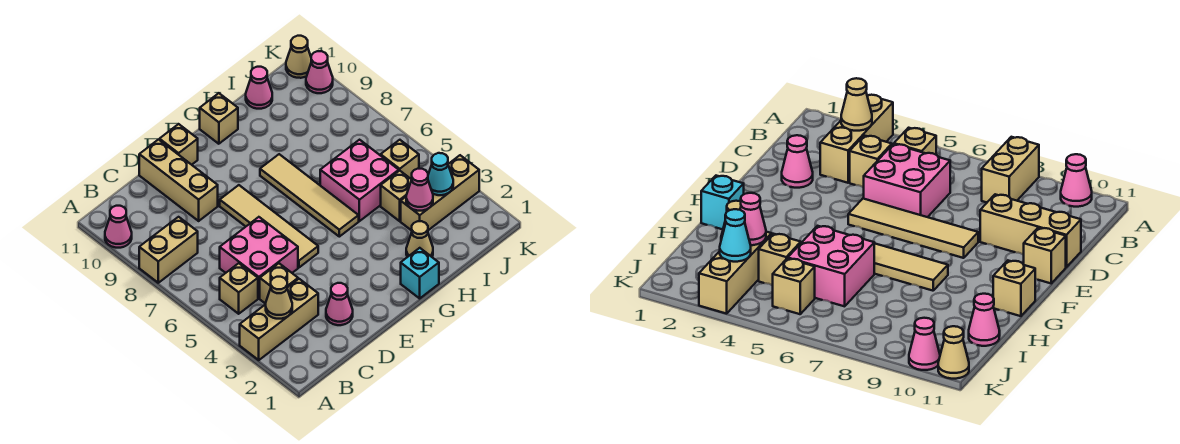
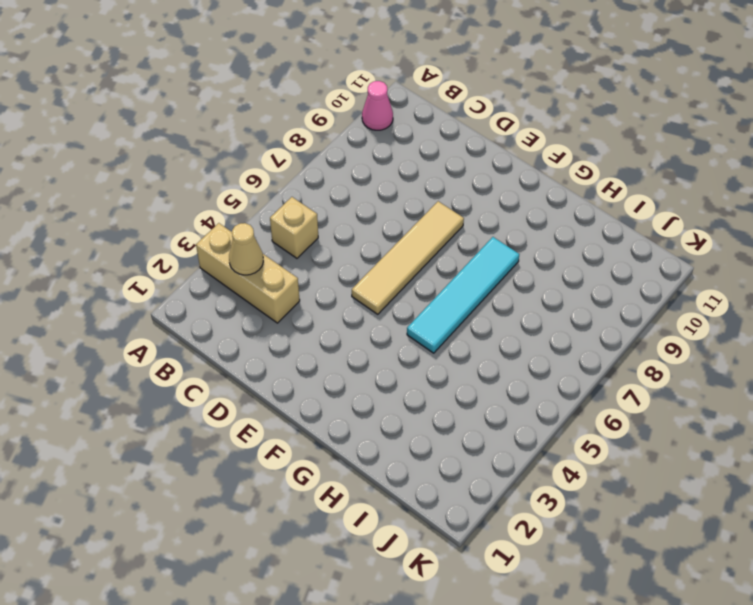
cyan 1x4 tile [407,237,519,353] -> tan 1x4 tile [260,154,359,237]
none -> tan 1x2 brick [139,217,198,283]
none -> tan 1x1 brick [260,263,298,304]
none -> pink 2x2 brick [220,217,298,298]

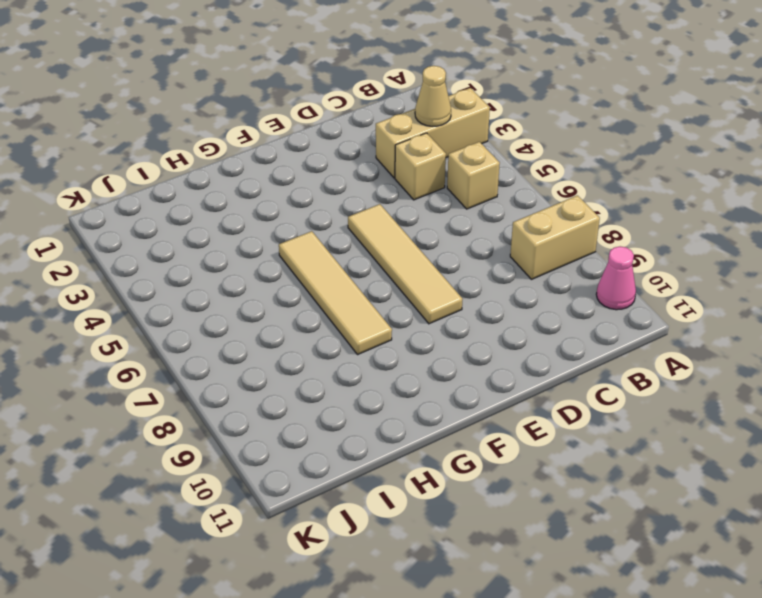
none -> pink 2x2 brick [220,217,298,298]
none -> pink 1x1 cone [326,283,353,325]
none -> tan 1x3 brick [139,140,218,221]

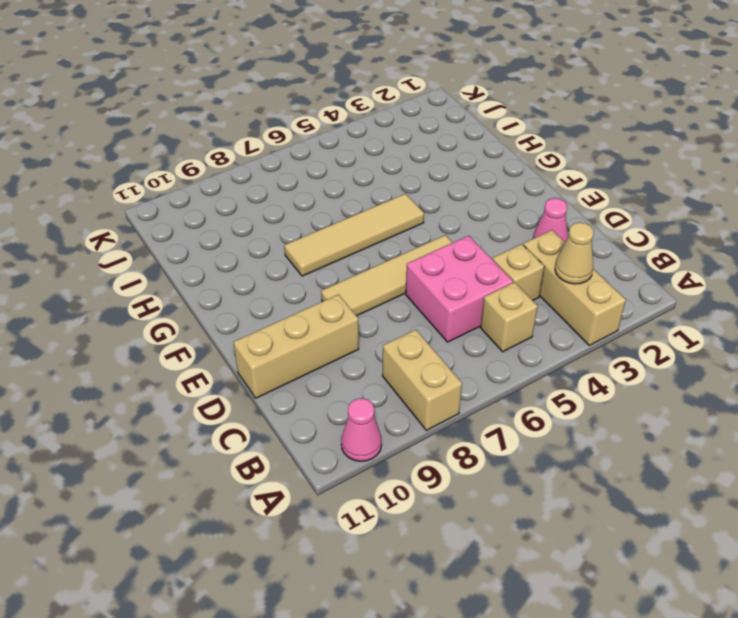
none -> tan 1x1 brick [159,124,198,165]
none -> cyan 1x1 brick [401,248,439,298]
none -> tan 1x1 brick [200,93,238,144]

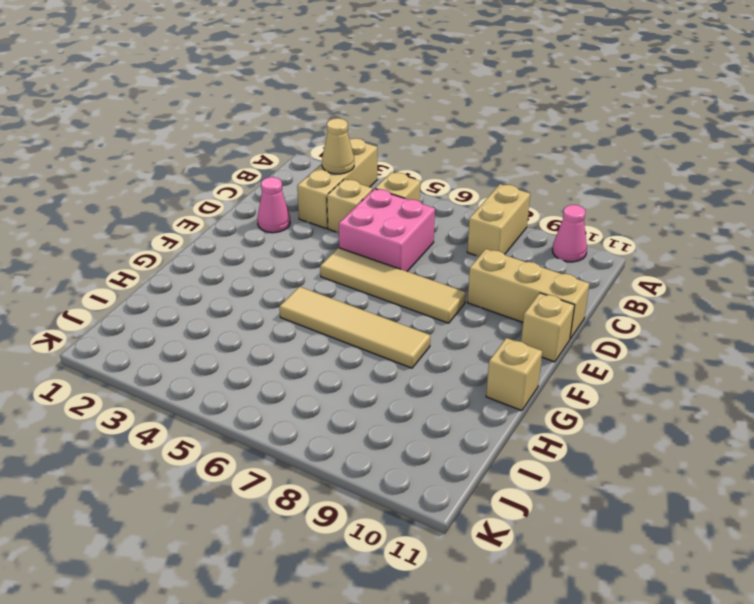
none -> cyan 1x1 brick [401,248,439,298]
none -> tan 1x1 cone [406,221,433,257]
none -> pink 2x2 brick [320,140,399,221]

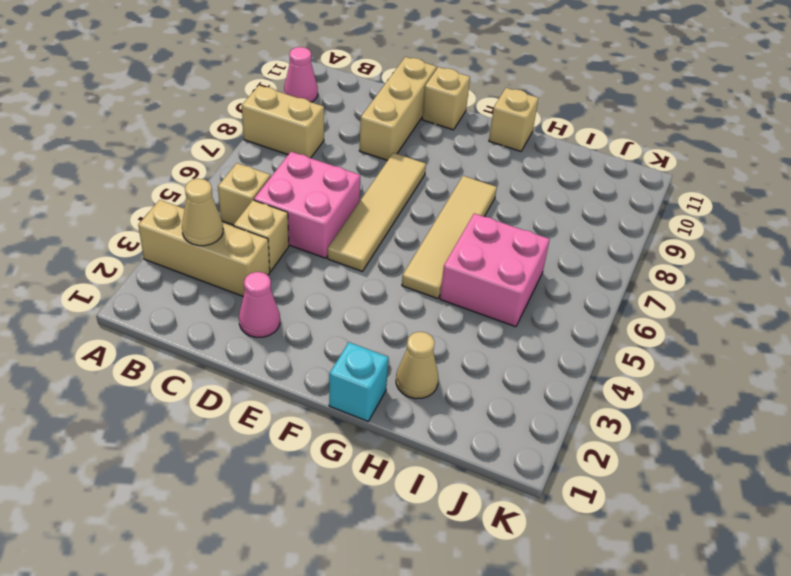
none -> tan 1x3 brick [401,155,479,231]
none -> tan 1x1 brick [381,171,412,221]
none -> pink 1x1 cone [246,67,272,109]

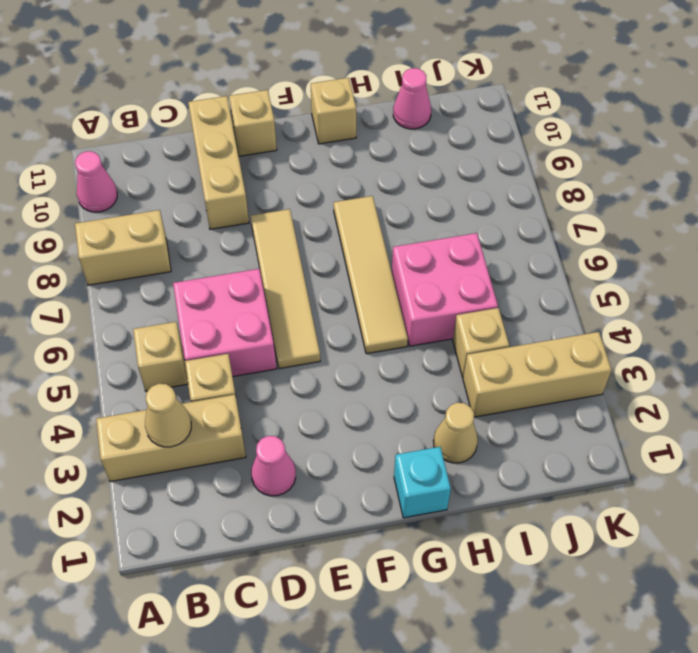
none -> tan 1x1 brick [381,140,419,179]
none -> pink 1x1 cone [306,51,333,93]
none -> tan 1x1 cone [286,36,311,78]

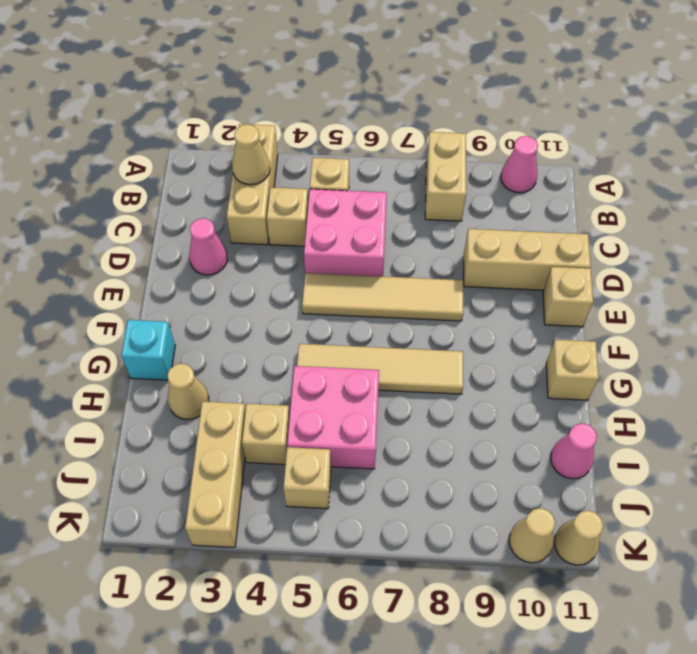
tan 1x1 cone [509,508,555,563] -> pink 1x1 cone [306,51,333,93]
none -> pink 1x1 cone [406,169,433,211]
none -> cyan 1x1 cone [428,153,453,195]

